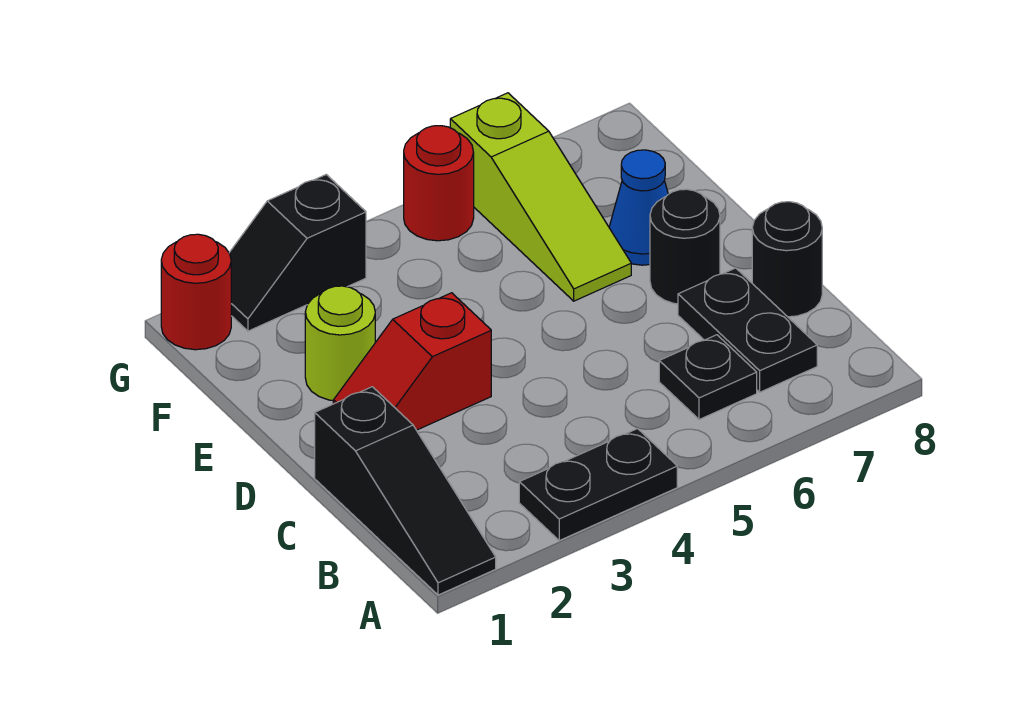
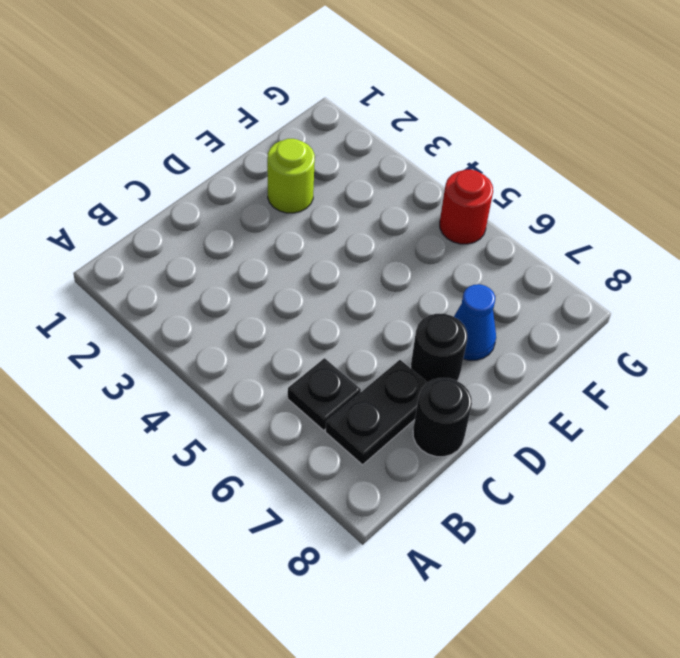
none -> black 1x3 slope [315,387,496,595]
none -> black 1x2 plate [519,429,677,541]
none -> red 1x2 slope [333,293,491,430]

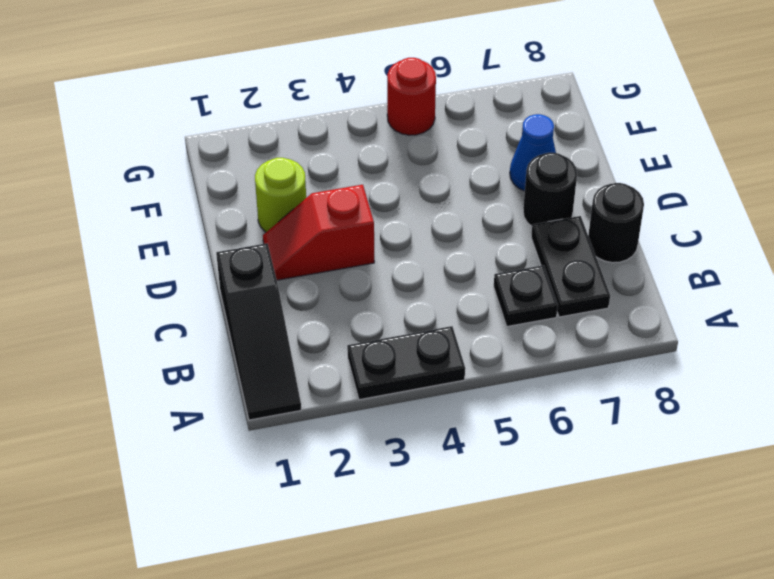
none -> lime 1x3 slope [450,93,631,301]
none -> red 1x1 round brick [161,234,231,350]
none -> black 1x2 slope [229,175,366,331]

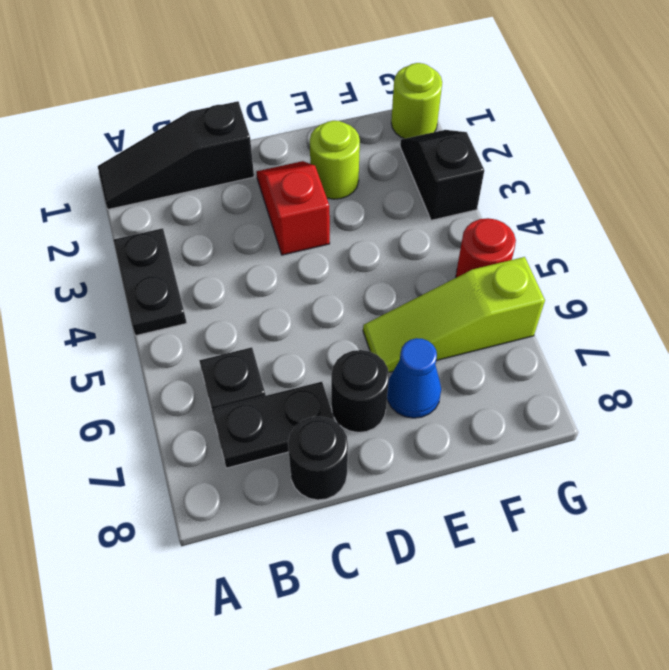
lime 1x1 round brick [391,63,442,139] -> red 1x1 round brick [161,234,231,350]

